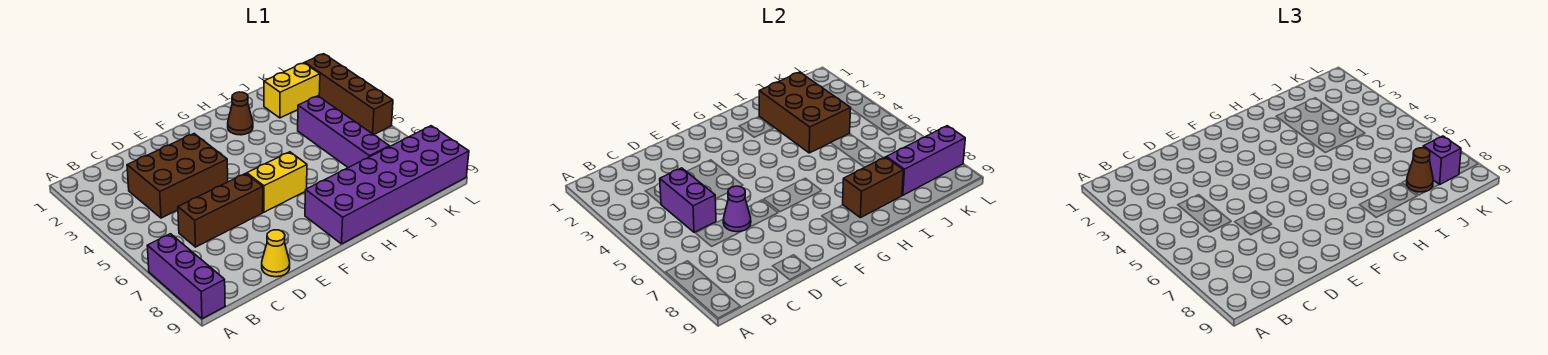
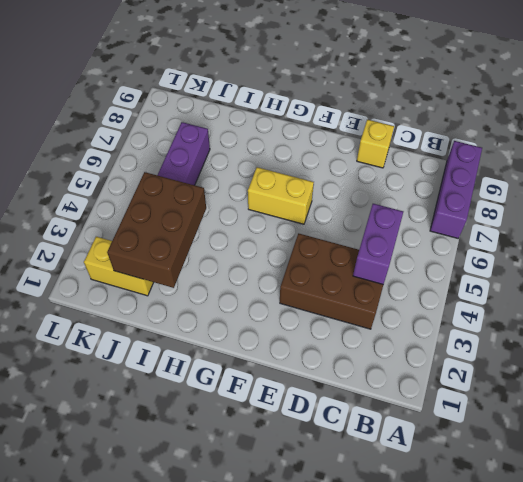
yellow 1x1 brick [357,120,394,168] -> yellow 1x1 cone [262,230,290,277]
none -> brown 1x3 brick [178,173,263,247]
none -> purple 2x6 brick [305,126,469,244]
none -> brown 1x1 cone [228,92,253,135]

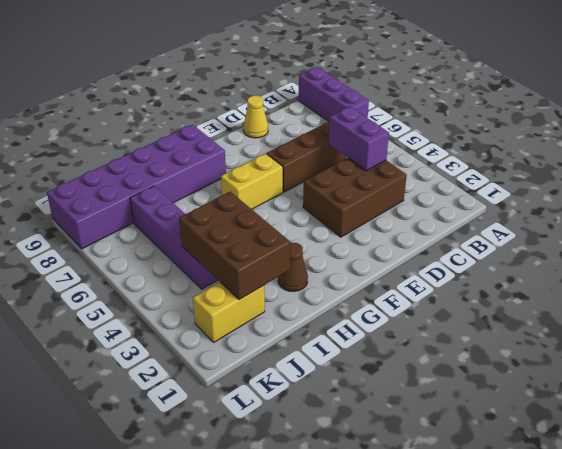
none -> brown 1x4 brick [305,54,393,135]
none -> purple 1x1 cone [723,186,751,232]
none -> brown 1x2 brick [843,157,903,218]

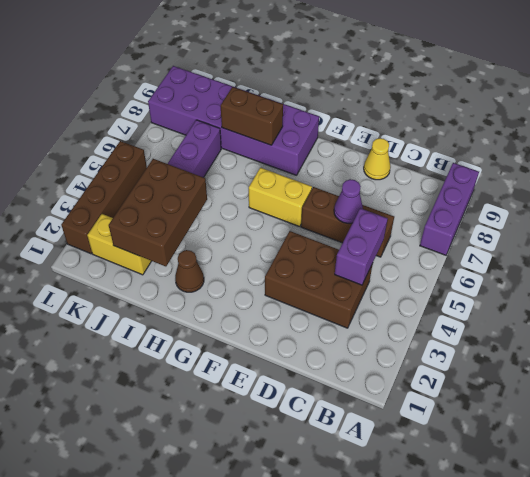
none -> purple 1x3 brick [886,126,965,195]
none -> brown 1x1 cone [1407,148,1433,192]
none -> purple 1x1 brick [1423,136,1461,185]

